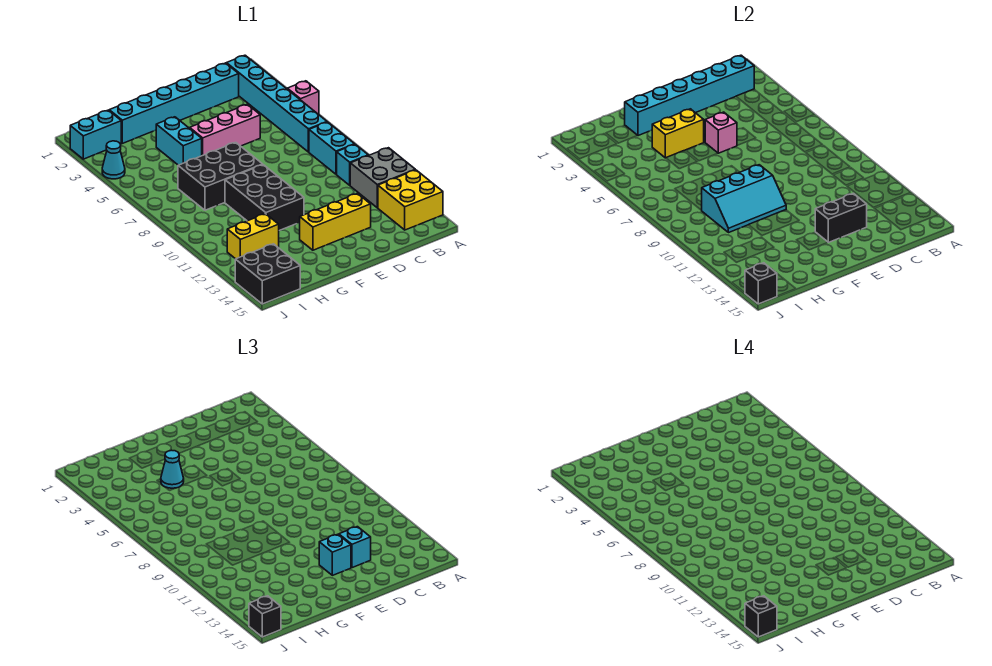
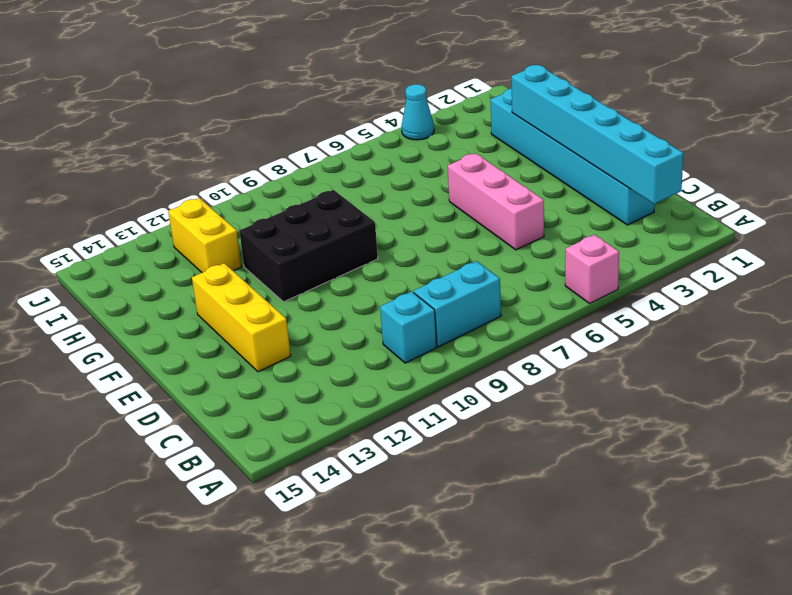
none -> grey 2x2 brick [350,148,415,208]
none -> yellow 2x2 brick [378,170,443,230]
none -> cyan 1x6 brick [227,55,327,152]

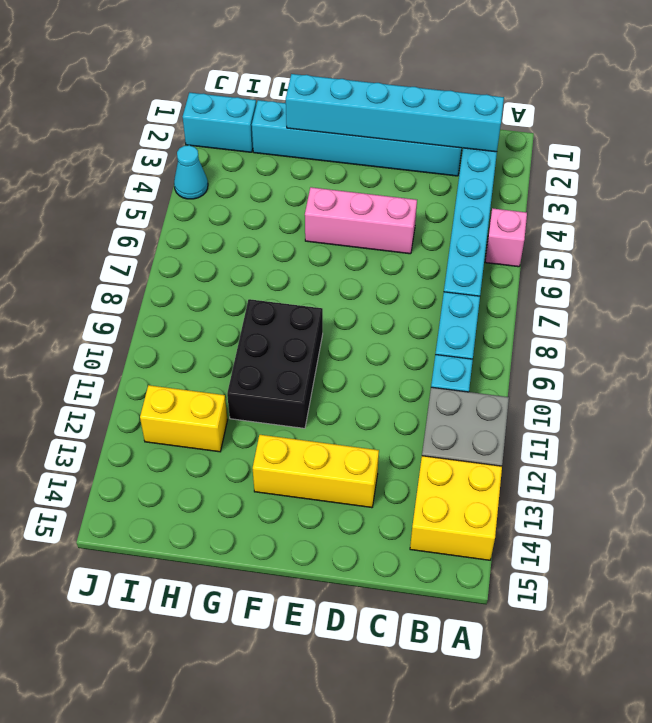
none -> black 2x3 brick [178,142,263,210]
none -> cyan 1x2 brick [156,117,202,165]
none -> black 2x2 brick [235,244,300,304]

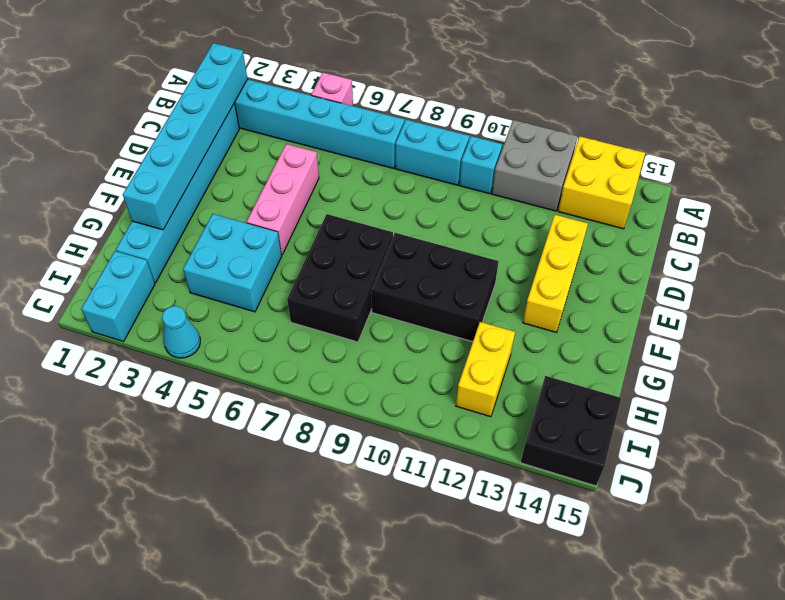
cyan 2x2 brick [183,214,282,312] -> cyan 1x2 brick [156,117,202,165]
none -> black 1x2 brick [815,194,867,242]
none -> pink 1x1 brick [705,112,737,153]
none -> yellow 1x2 brick [652,109,704,158]

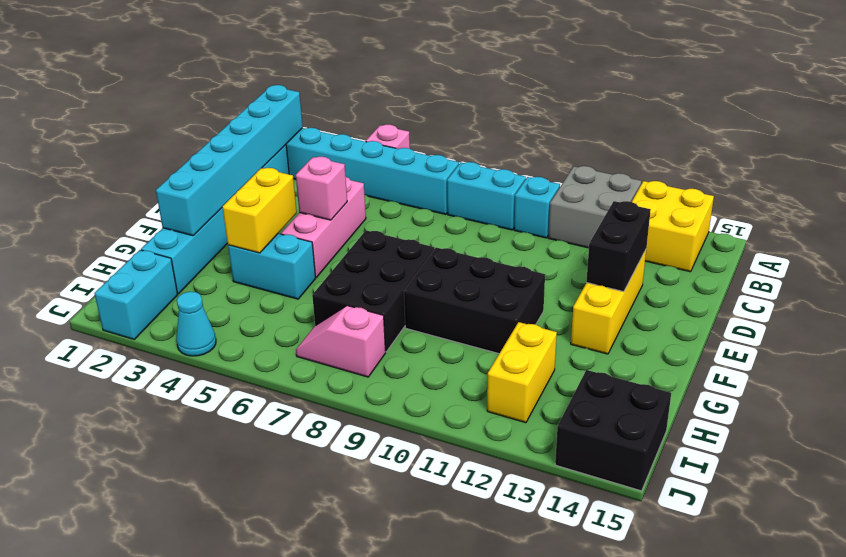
pink 1x2 slope [296,306,386,377] -> none
none -> cyan 2x3 slope [702,165,786,233]
none -> black 1x1 brick [745,263,777,304]
none -> cyan 1x1 brick [339,527,371,568]

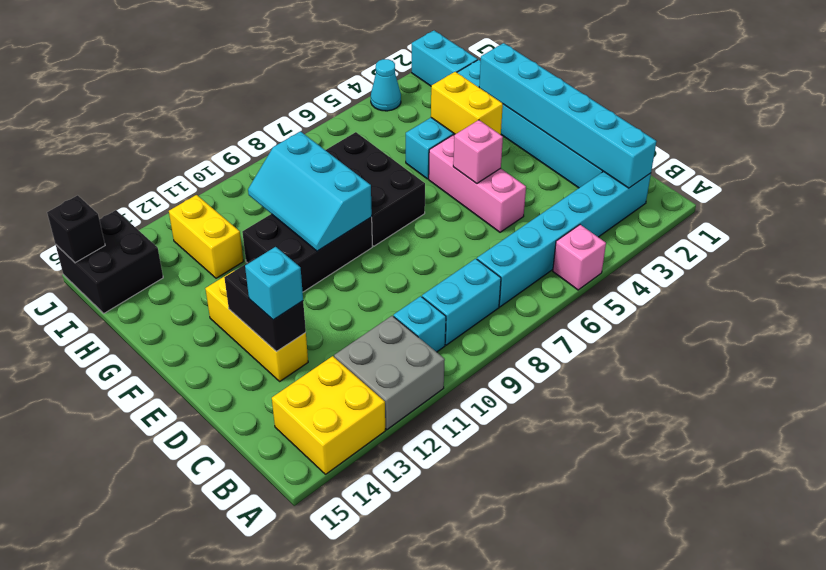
none -> cyan 1x1 brick [319,534,351,575]
none -> cyan 1x1 cone [161,450,184,488]
none -> black 1x1 brick [249,596,281,637]

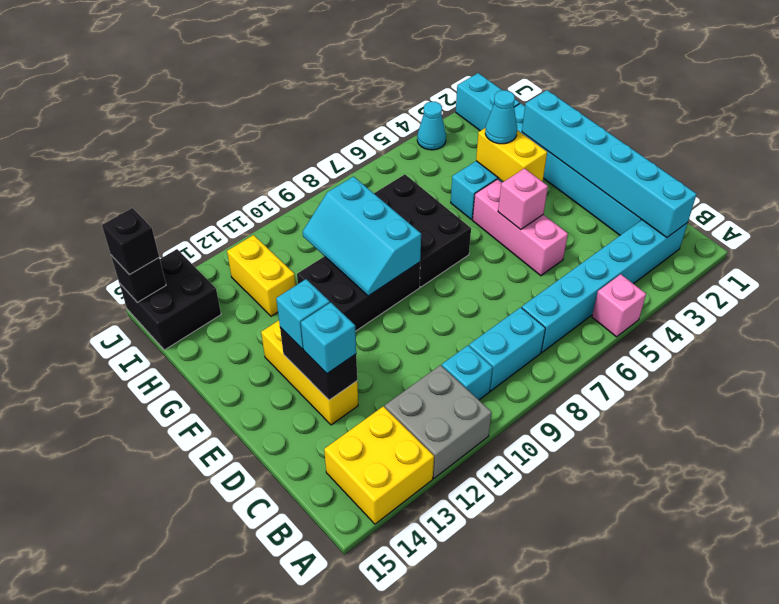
none -> black 1x1 brick [745,596,777,637]

